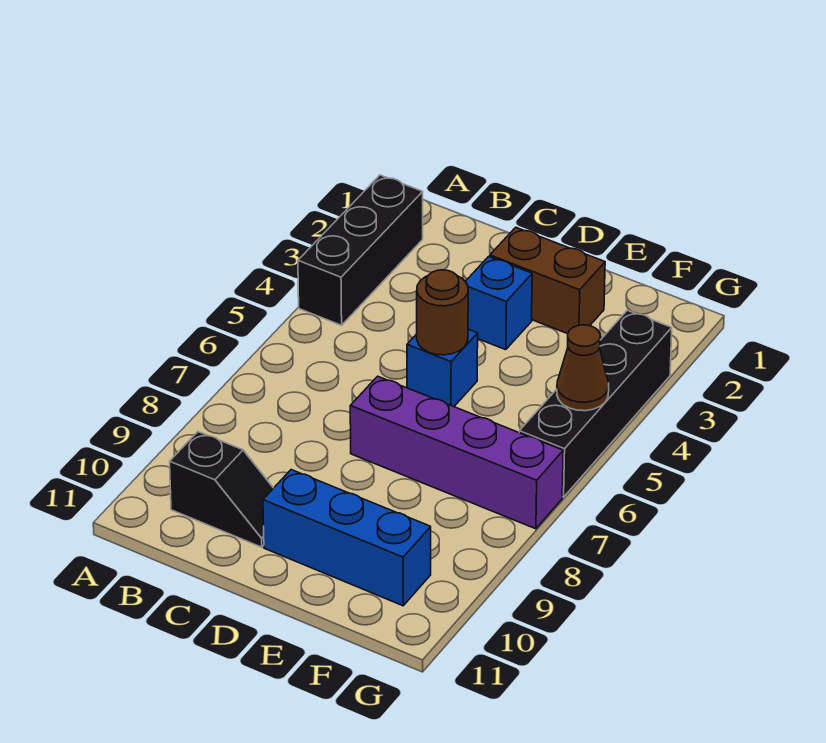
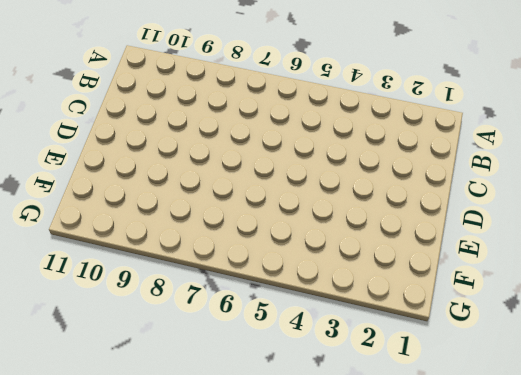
none -> black 1x3 brick [298,175,423,325]
none -> black 1x2 slope [170,432,273,547]

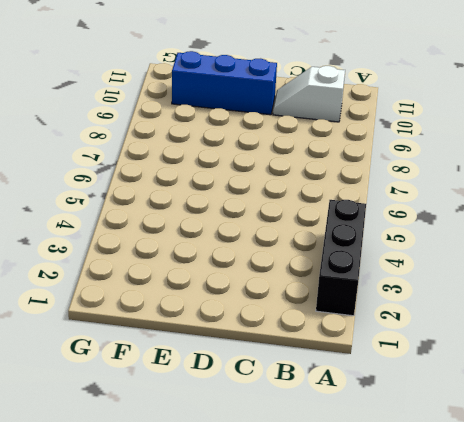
white 1x2 slope [273,66,345,122] -> black 1x2 slope [170,432,273,547]
none -> brown 1x2 brick [490,227,605,334]
none -> blue 1x1 brick [465,257,532,350]

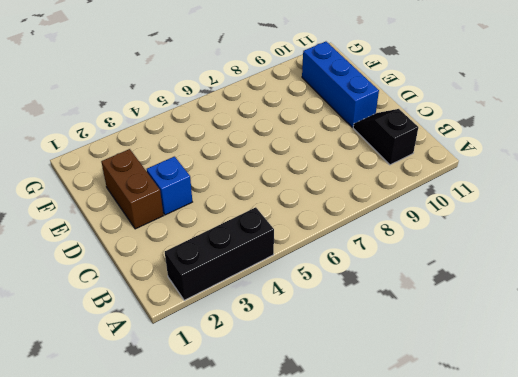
none -> blue 1x1 brick [407,329,478,407]
none -> purple 1x4 brick [350,376,563,529]

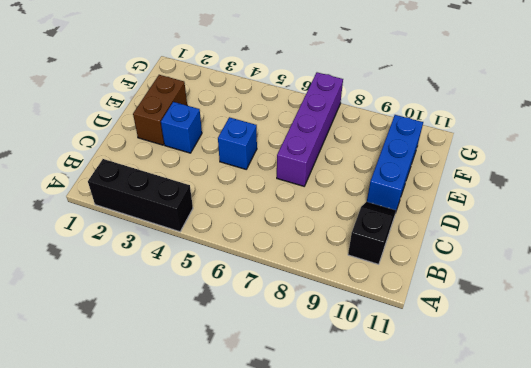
none -> black 1x4 brick [519,310,672,497]
none -> brown 1x1 round brick [417,270,468,355]

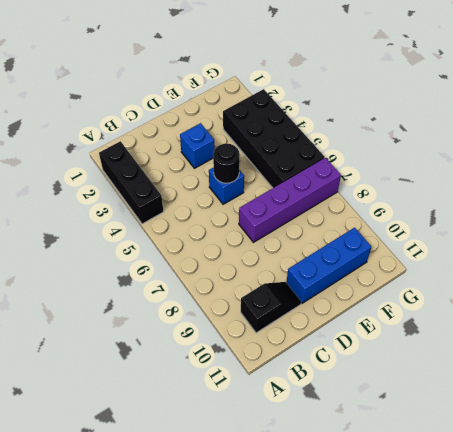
black 1x1 round brick [213,144,240,183] -> brown 1x1 round brick [417,270,468,355]
black 2x4 brick [223,89,325,188] -> black 1x4 brick [519,310,672,497]
none -> brown 1x2 brick [490,227,605,334]
none -> brown 1x1 cone [557,325,609,411]

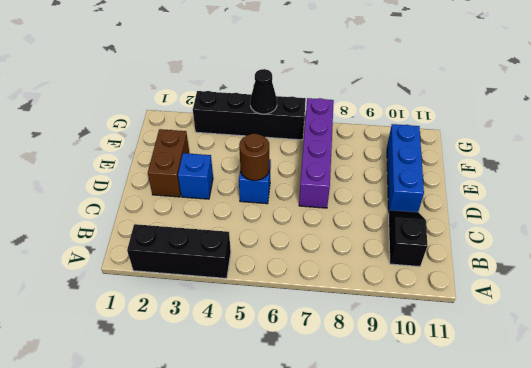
black 1x1 cone [250,69,277,114] -> brown 1x1 cone [557,325,609,411]

